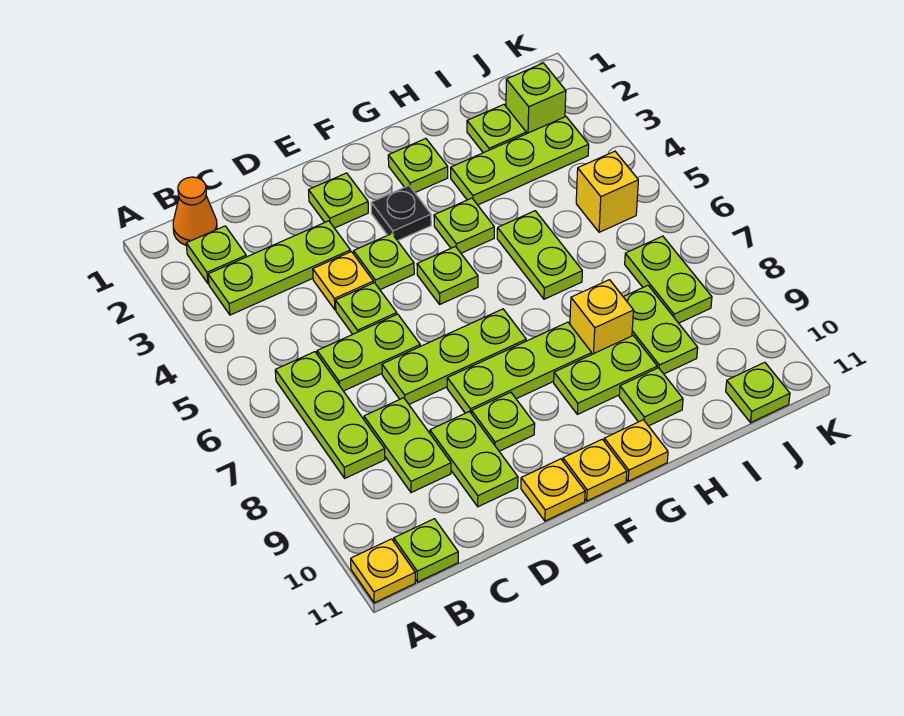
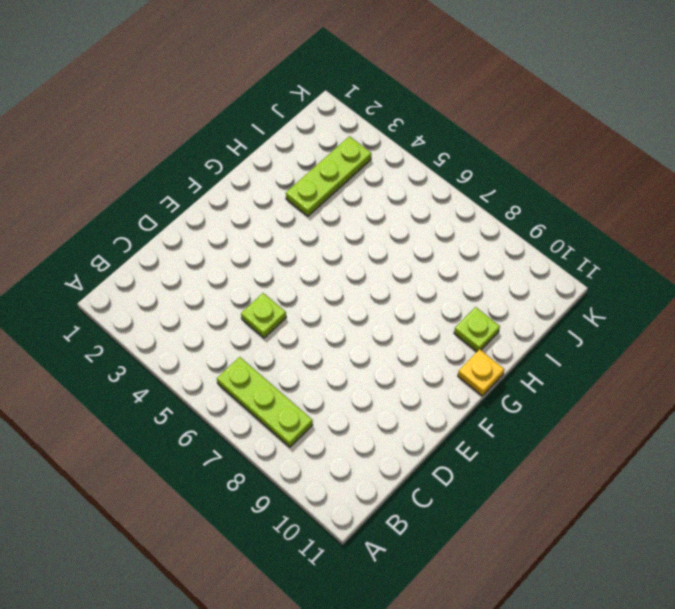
none -> yellow 1x1 plate [351,539,415,603]
none -> orange 1x1 cone [173,177,217,245]
none -> lime 1x1 plate [186,226,246,284]
none -> lime 1x3 plate [208,221,351,315]

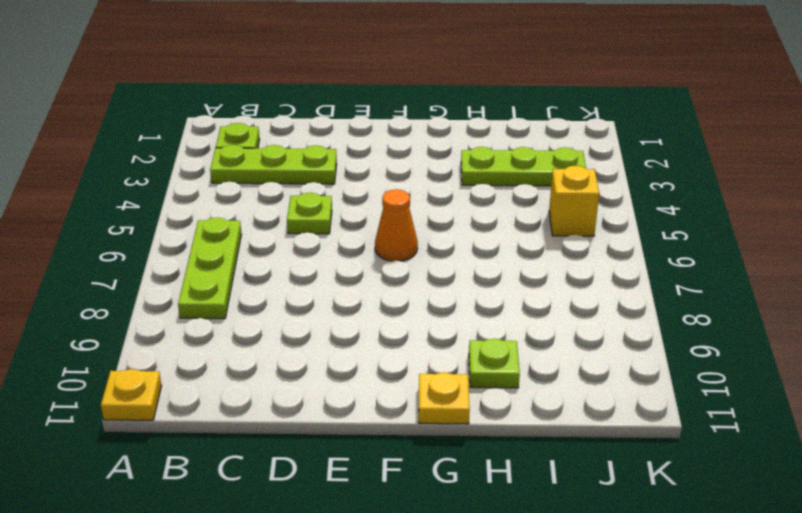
orange 1x1 cone [375,189,418,261] -> orange 1x1 cone moved to [173,177,217,245]
none -> lime 1x1 plate [394,519,458,582]
none -> lime 1x2 plate [317,314,420,391]
none -> lime 1x2 plate [364,398,451,493]
none -> yellow 1x1 plate [313,252,373,310]

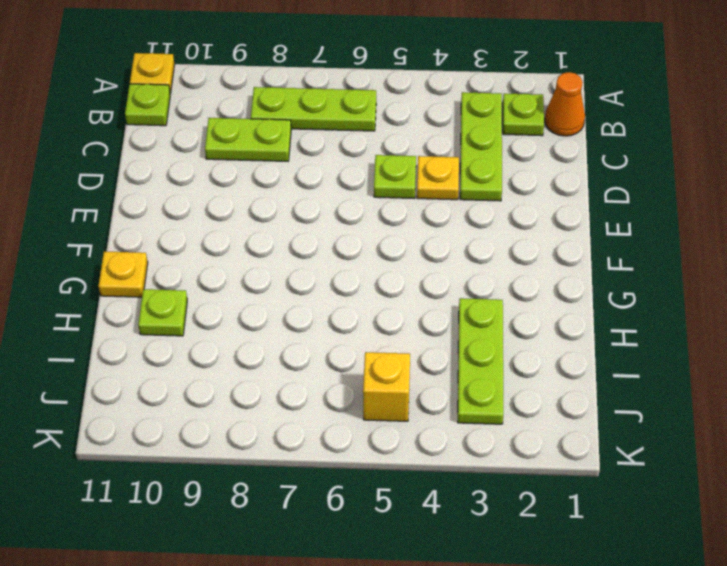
none -> lime 1x2 plate [317,314,420,391]
none -> lime 1x3 plate [382,309,526,404]
none -> lime 1x2 plate [430,412,518,507]
none -> lime 1x1 plate [309,173,368,228]

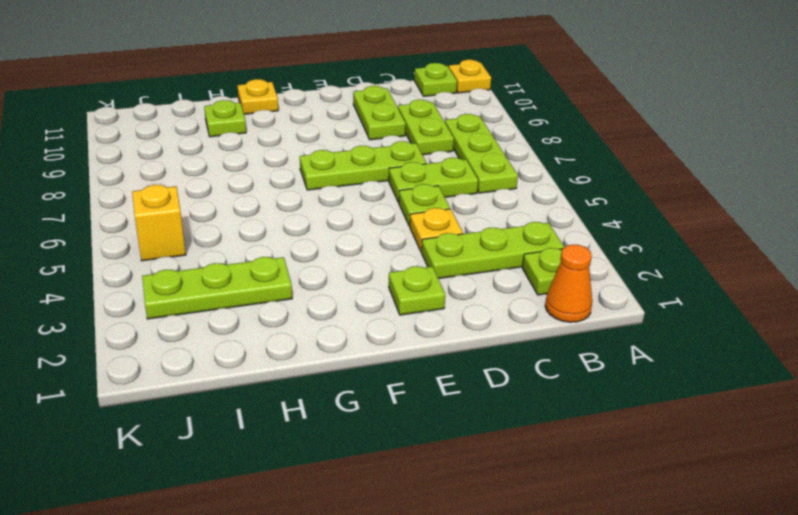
none -> lime 1x1 plate [354,234,414,290]
none -> lime 1x3 plate [447,322,592,414]
none -> lime 1x1 plate [472,392,535,451]
none -> yellow 1x1 plate [521,459,585,521]

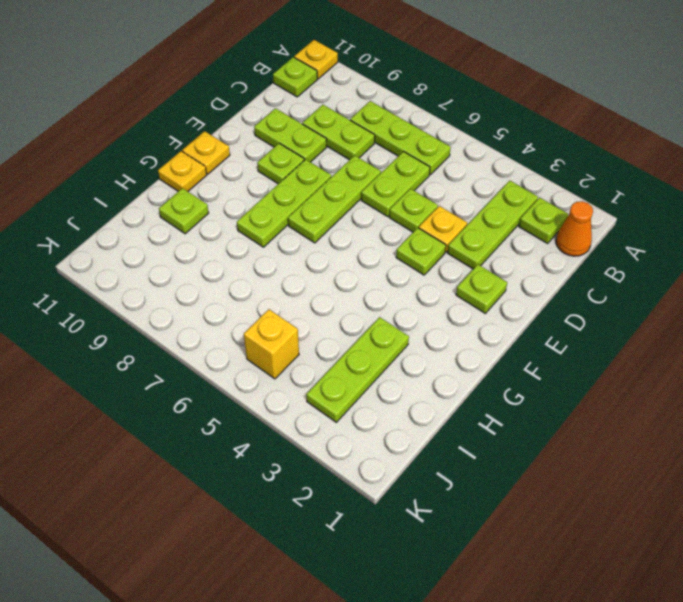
none -> yellow 1x1 plate [521,459,585,521]
none -> black 1x1 plate [371,186,431,241]
none -> lime 1x1 plate [417,246,478,304]
none -> lime 1x1 plate [388,139,448,192]

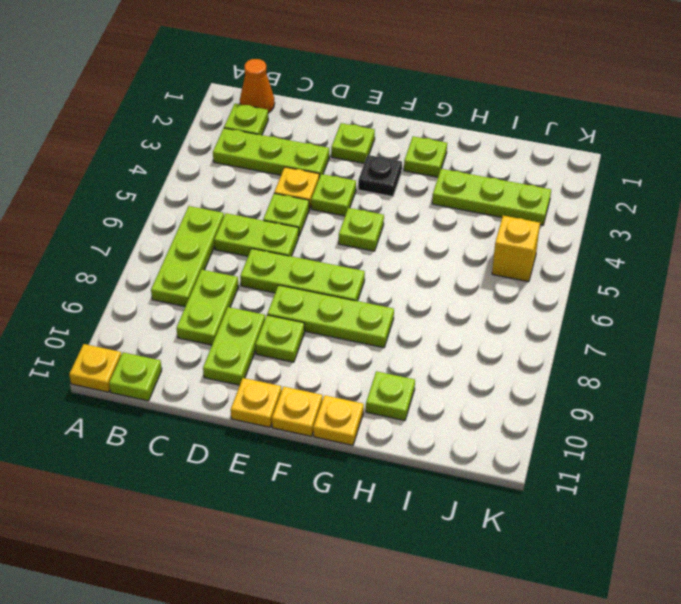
none -> lime 1x1 plate [434,198,494,253]
none -> lime 1x2 plate [554,336,657,414]
none -> lime 1x2 plate [497,211,582,299]
none -> yellow 1x1 brick [570,280,634,354]

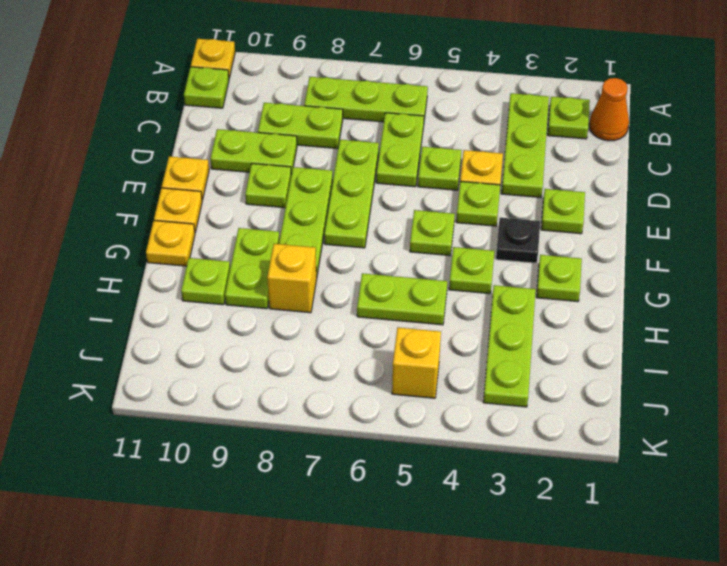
none -> lime 1x1 plate [467,105,526,153]
none -> lime 1x2 plate [624,285,698,374]
none -> lime 1x1 brick [506,63,566,134]
none -> lime 1x2 plate [625,236,712,323]

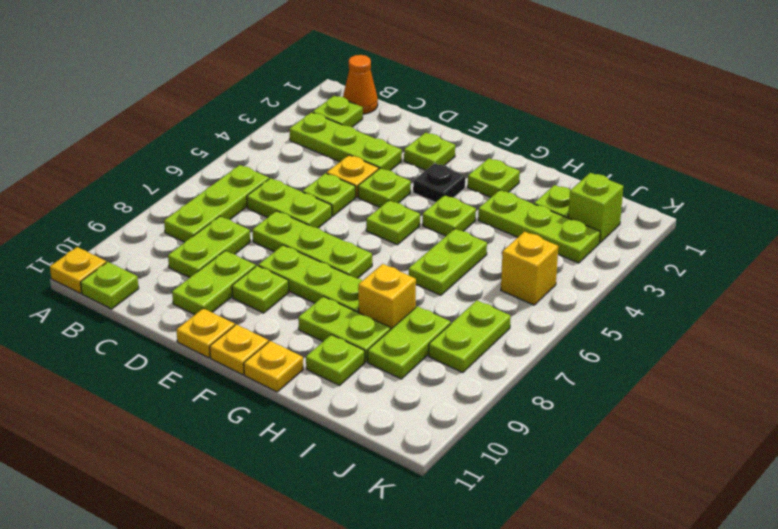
none -> lime 1x1 plate [726,362,790,423]

